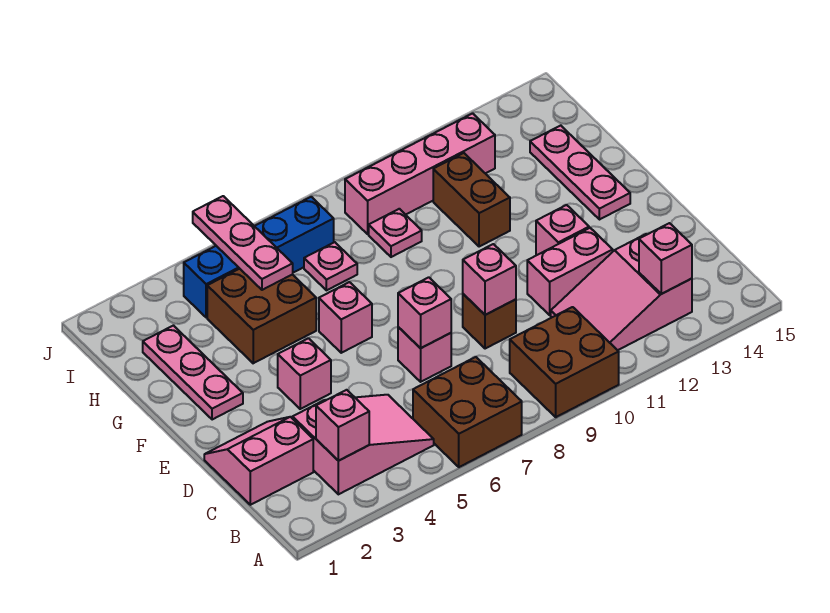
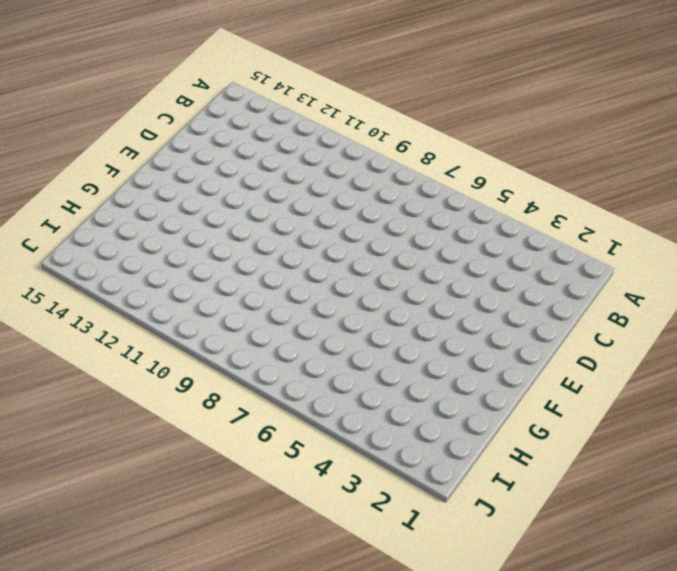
none -> brown 2x2 brick [413,357,522,467]
none -> brown 2x2 brick [510,307,619,417]
none -> pink 2x3 slope [293,395,434,494]

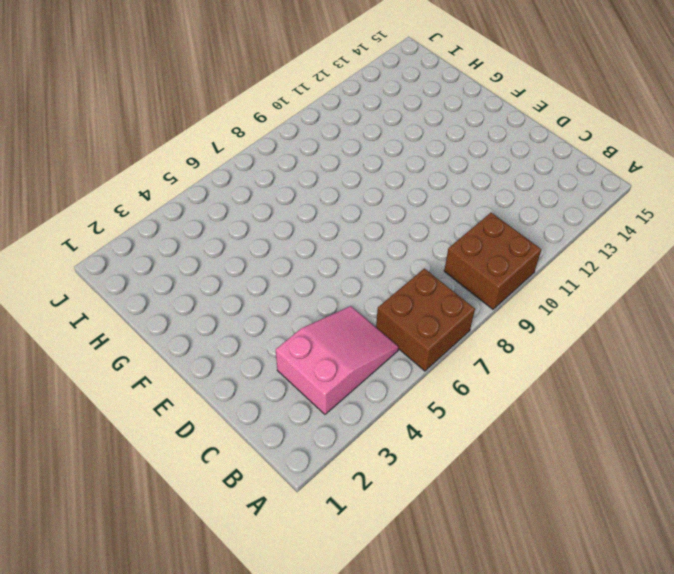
none -> pink 2x3 slope [551,234,692,350]
none -> pink 2x2 slope [204,417,313,505]
none -> pink 1x1 brick [398,327,451,382]

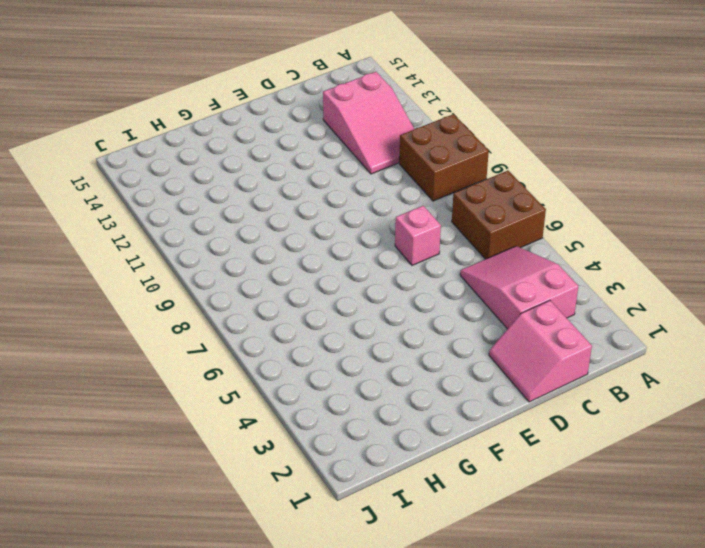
none -> brown 1x1 brick [463,294,516,349]
none -> pink 1x2 brick [527,228,613,315]
none -> pink 1x1 brick [278,338,331,409]

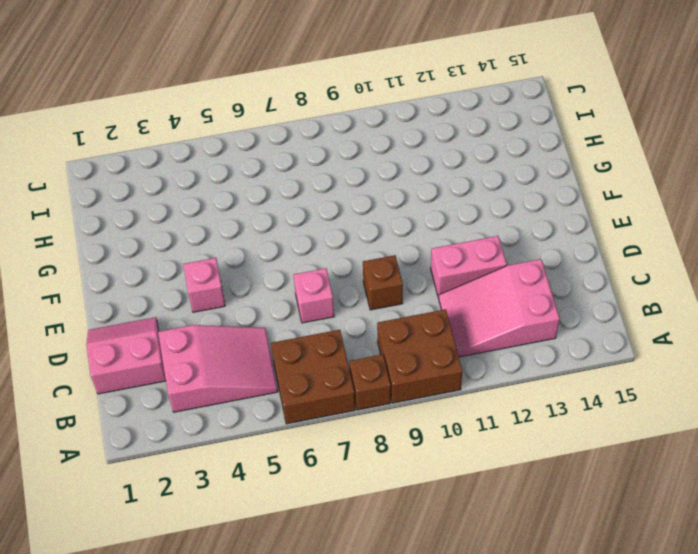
brown 1x1 brick [349,355,391,410] -> none
none -> pink 1x1 brick [536,205,589,255]
none -> pink 1x3 plate [143,326,243,420]
none -> pink 1x1 brick [319,282,372,353]

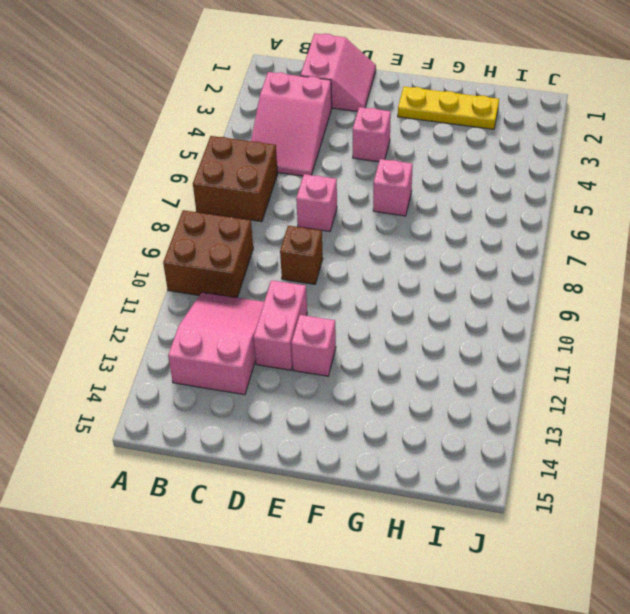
yellow 1x3 plate [398,87,499,129] -> pink 1x3 plate [143,326,243,420]
none -> pink 1x3 plate [530,125,630,220]
none -> brown 2x2 brick [207,269,316,363]
none -> brown 1x2 brick [433,153,510,247]

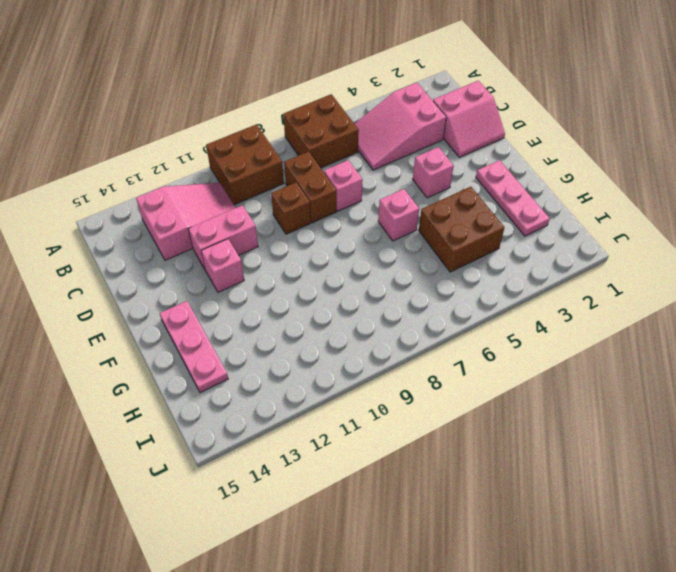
brown 1x2 brick [284,152,336,223] -> brown 1x2 brick moved to [433,153,510,247]
none -> pink 1x1 plate [304,242,357,290]
none -> pink 1x1 plate [369,209,422,257]
none -> blue 1x4 brick [184,197,334,318]

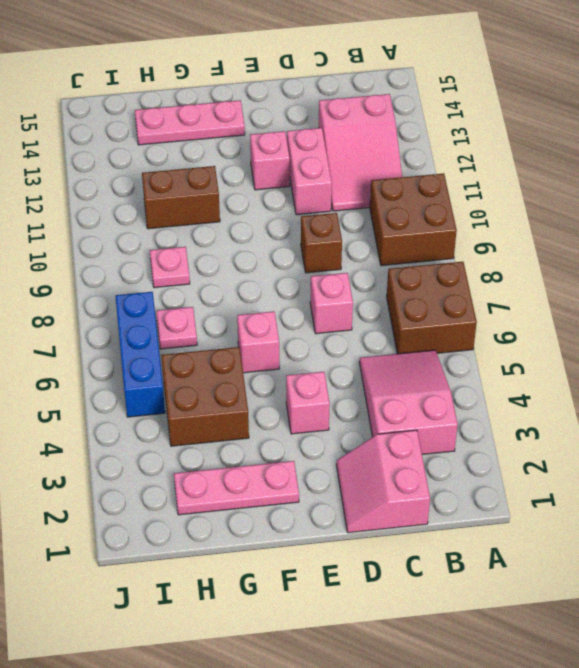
blue 1x3 brick [115,292,165,417] -> blue 1x4 brick [184,197,334,318]
none -> pink 1x4 brick [345,113,495,234]
none -> pink 1x1 brick [316,390,369,461]
none -> pink 1x1 brick [639,223,692,294]

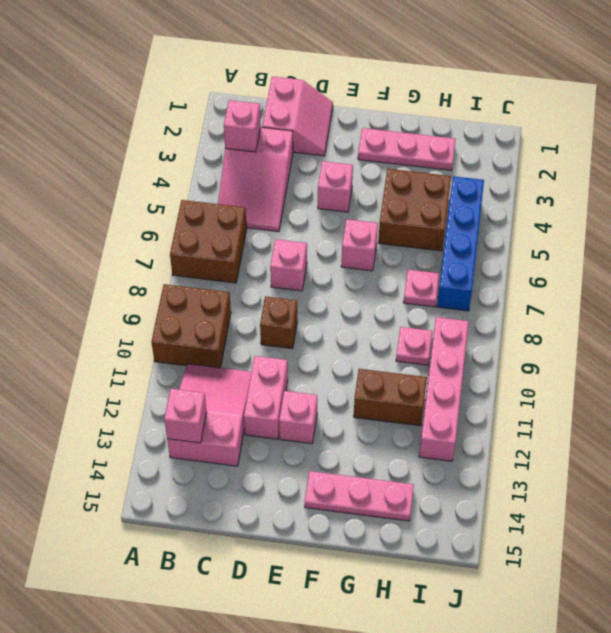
none -> pink 1x1 brick [398,277,451,348]
none -> pink 1x1 brick [463,244,516,315]
none -> pink 1x3 plate [193,196,293,290]

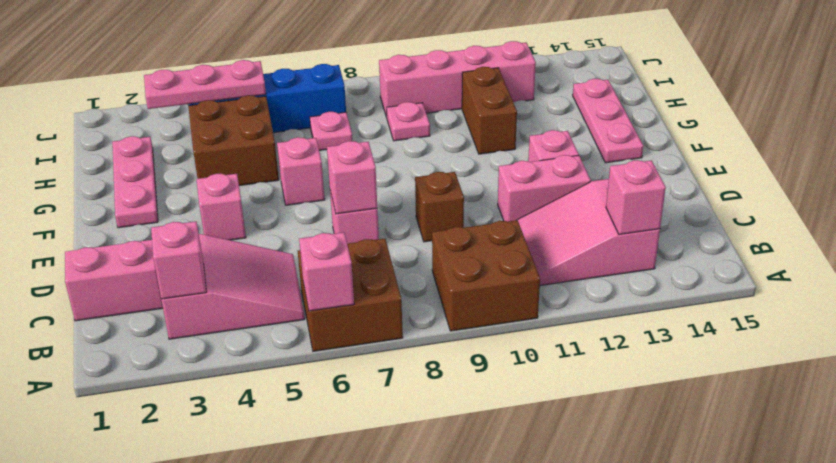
pink 1x1 brick [299,232,354,311] -> pink 1x1 brick moved to [463,244,516,315]
pink 1x3 plate [144,60,266,109] -> pink 1x3 plate turned to [193,196,293,290]

